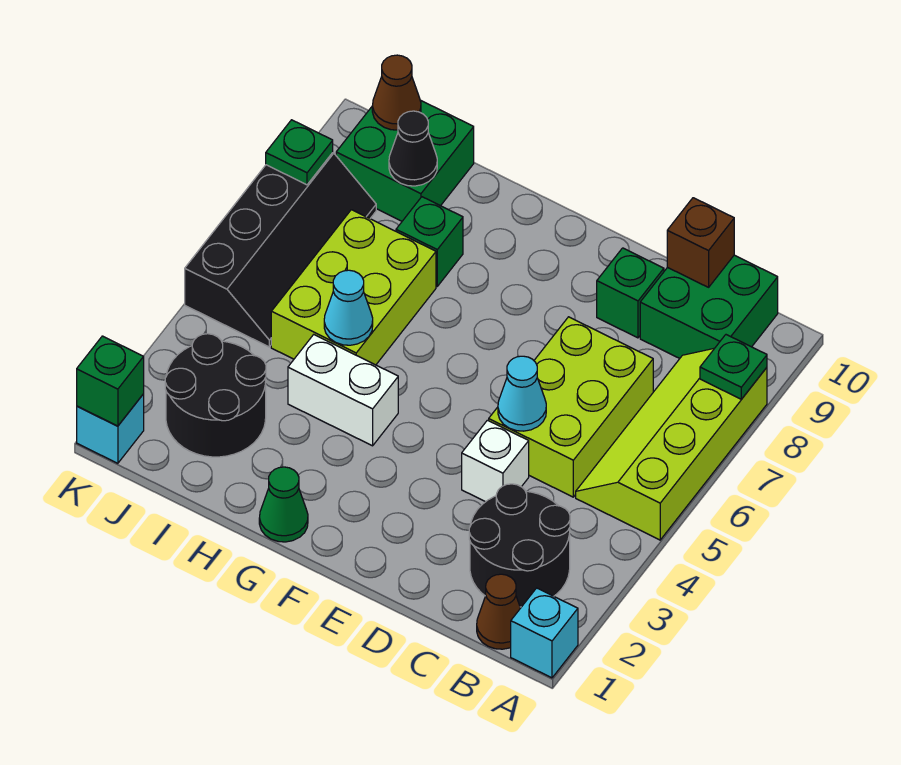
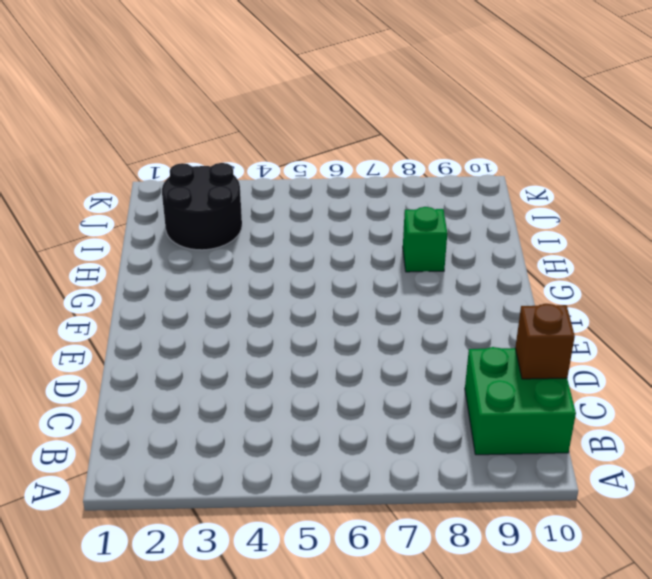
none -> cyan 1x1 brick [511,588,578,678]
none -> lime 2x4 slope [576,349,767,540]
none -> brown 1x1 cone [477,574,520,649]

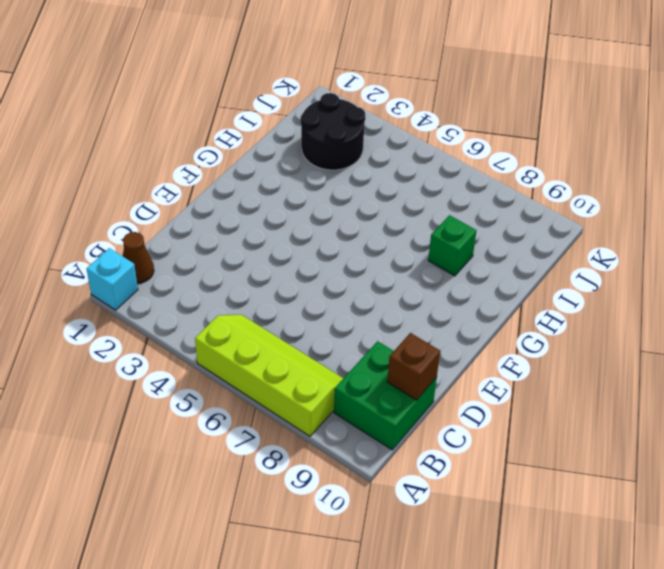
none -> black 2x2 round brick [469,484,570,607]
none -> lime 2x3 brick [489,317,653,497]
none -> white 1x1 brick [462,420,529,502]

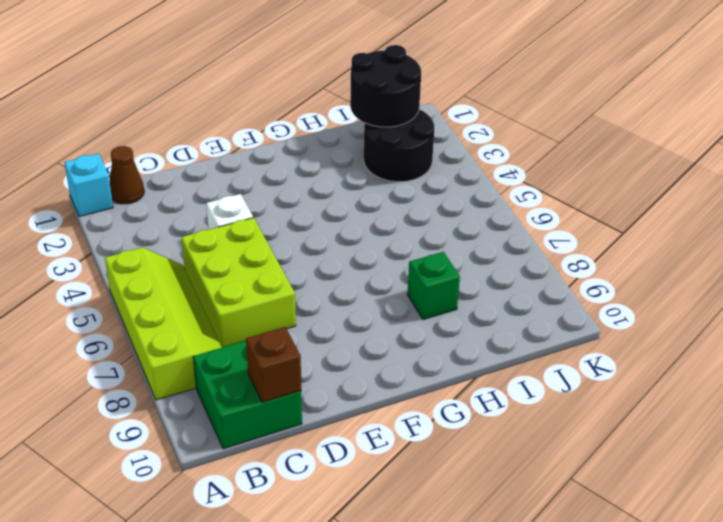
black 2x2 round brick [350,45,421,127] -> black 2x2 round brick moved to [469,484,570,607]
none -> green 1x1 brick [597,248,664,338]
none -> green 1x1 cone [259,467,308,542]
none -> white 1x2 brick [288,335,398,446]

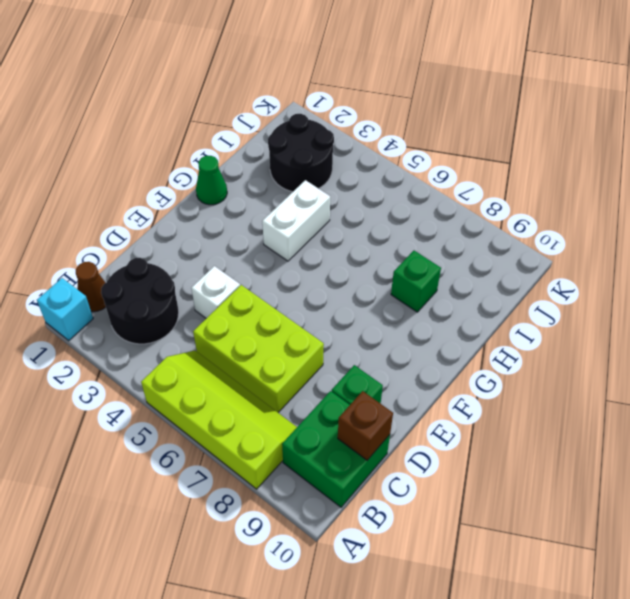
none -> lime 2x3 brick [271,210,436,365]
none -> green 2x2 brick [336,100,474,221]
none -> black 2x4 slope [185,153,376,347]

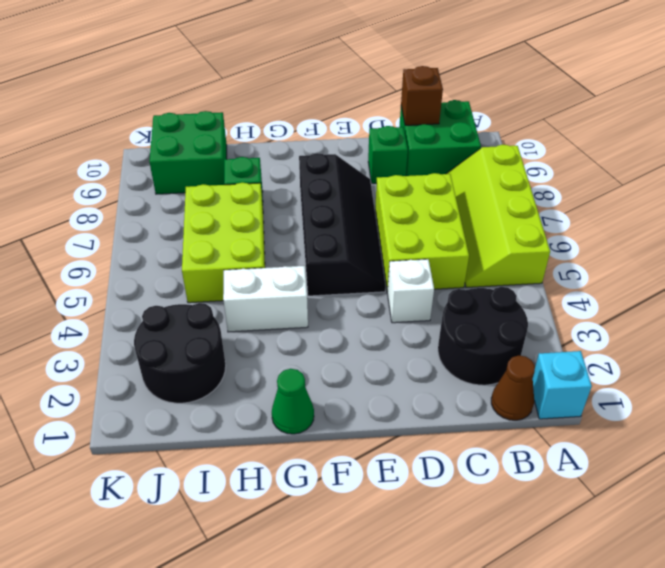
black 2x4 slope [299,153,386,296] -> black 2x4 slope moved to [185,153,376,347]
none -> cyan 1x1 brick [77,394,144,463]
none -> green 1x1 plate [700,335,767,399]
none -> cyan 1x1 cone [498,356,546,431]

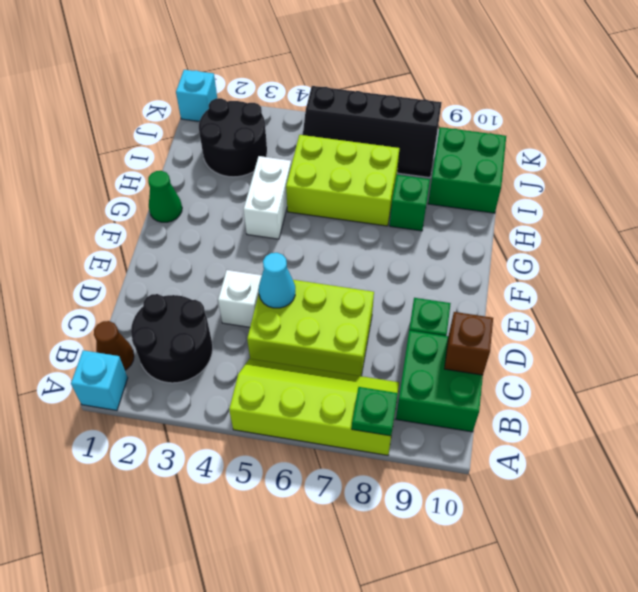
none -> cyan 1x1 cone [324,270,373,345]
none -> black 1x1 cone [389,111,437,186]
none -> brown 1x1 cone [372,55,421,130]

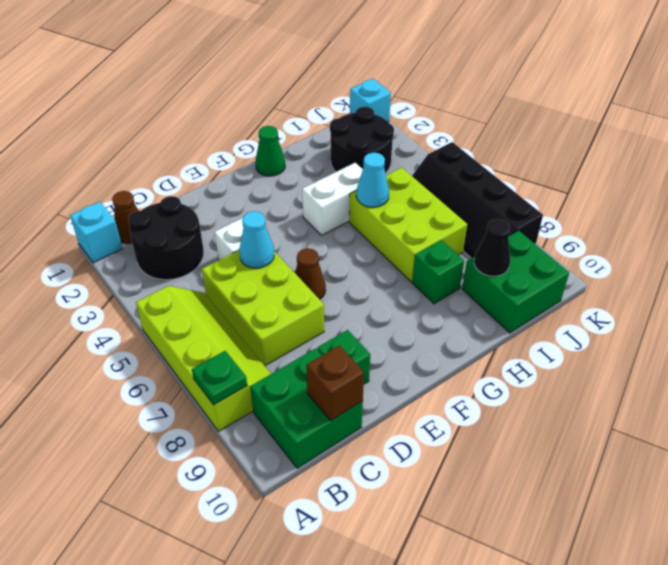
brown 1x1 cone [295,248,326,299] -> brown 1x1 cone moved to [372,55,421,130]
none -> green 1x1 brick [77,336,144,426]
none -> green 1x1 plate [266,120,333,185]

